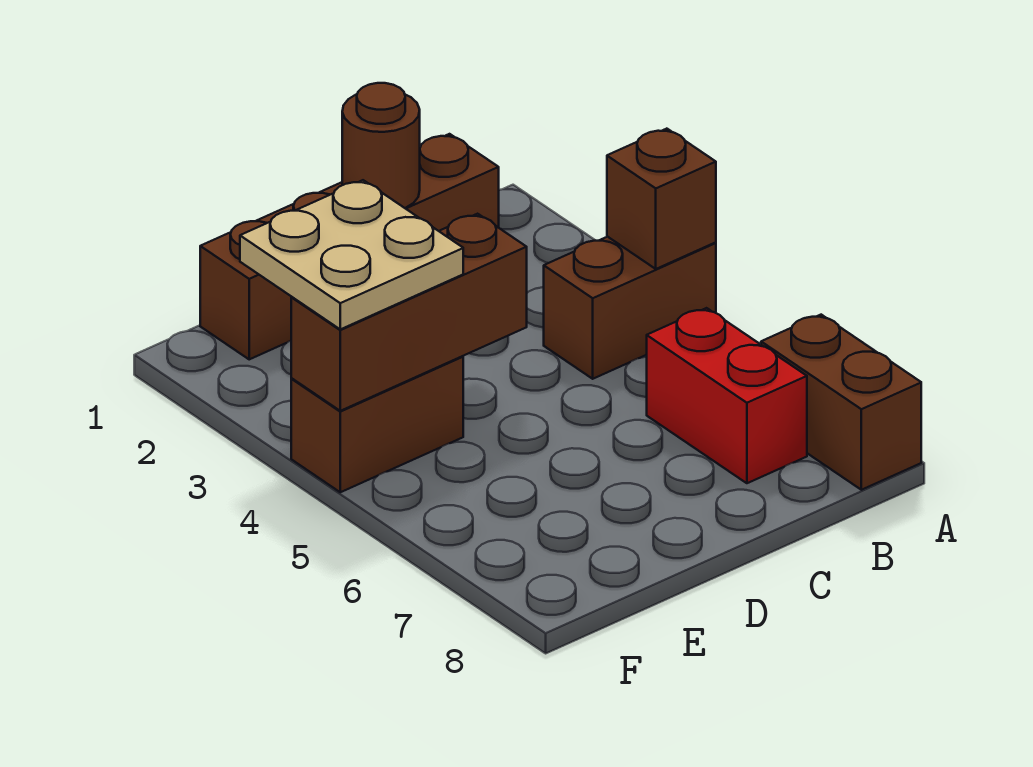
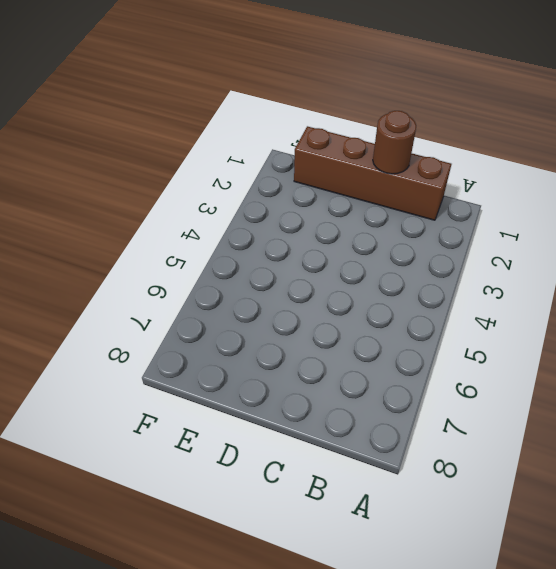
none -> brown 1x2 brick [544,237,716,379]
none -> brown 1x2 brick [761,315,921,490]

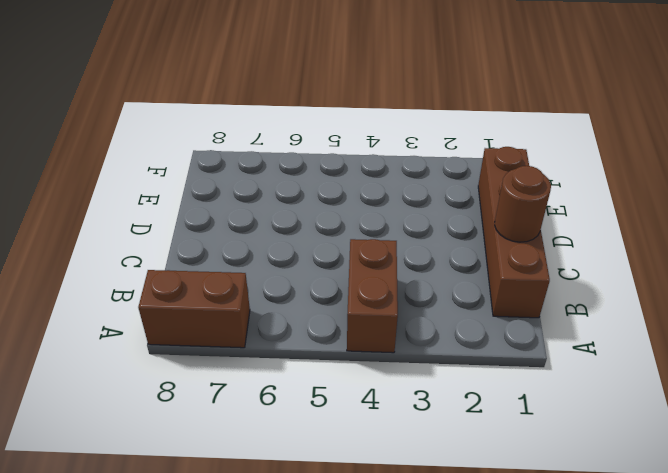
none -> red 1x2 brick [647,308,807,483]
none -> brown 1x2 brick [291,356,463,492]

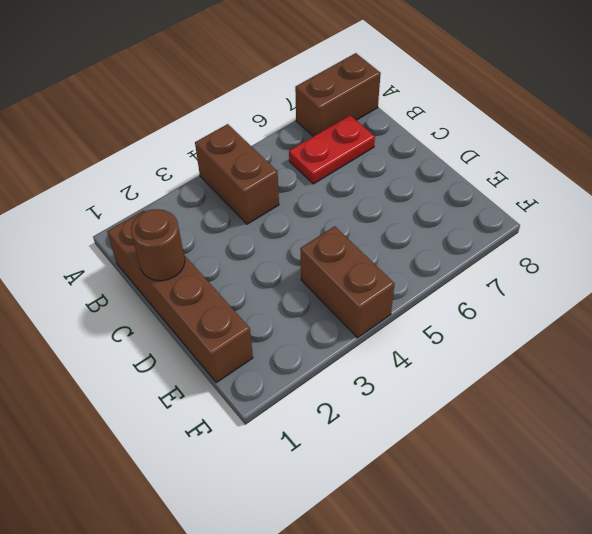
red 1x2 plate [289,115,375,184] -> red 1x2 brick [647,308,807,483]
none -> brown 1x1 brick [607,129,716,269]
none -> brown 1x3 brick [291,214,527,411]

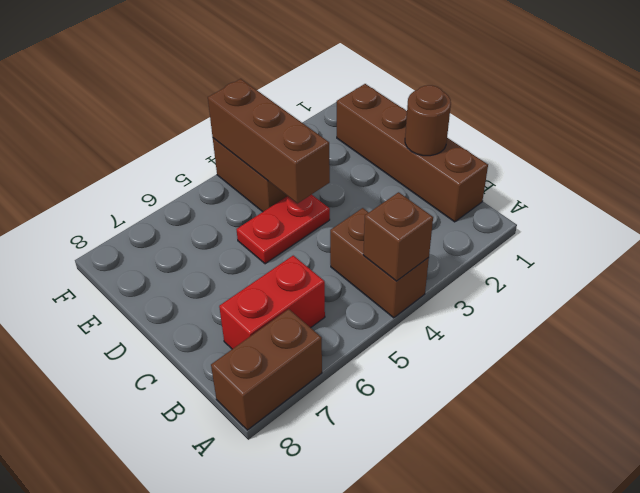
red 1x2 plate [236,194,330,264] -> none
none -> tan 2x2 plate [240,180,463,329]

